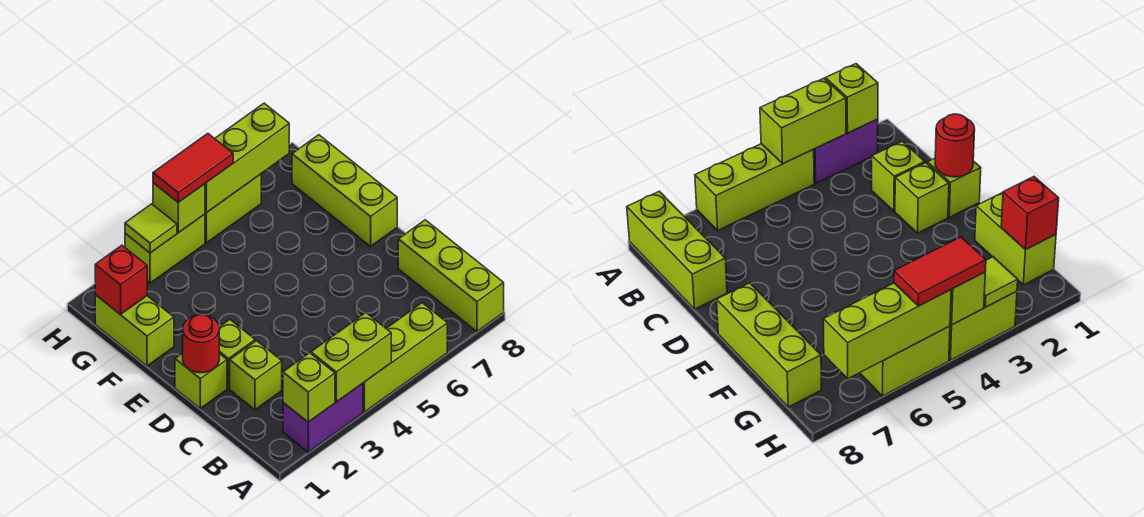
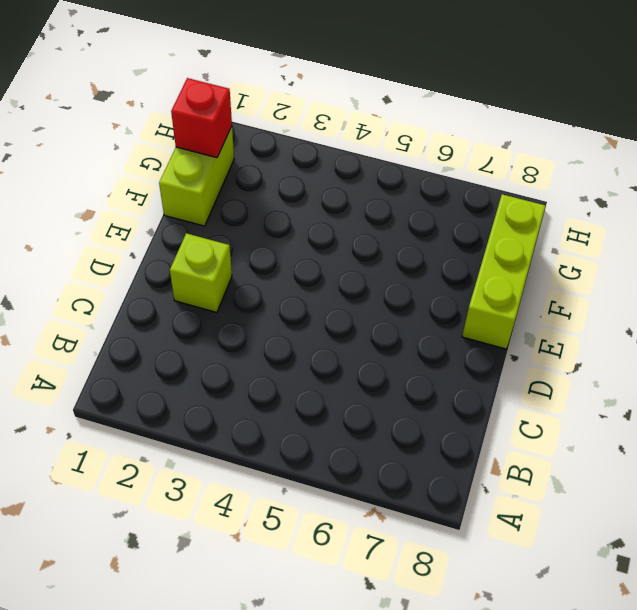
none -> purple 1x2 brick [283,383,363,452]
none -> lime 1x3 brick [363,303,447,412]
none -> lime 1x3 brick [398,220,504,331]

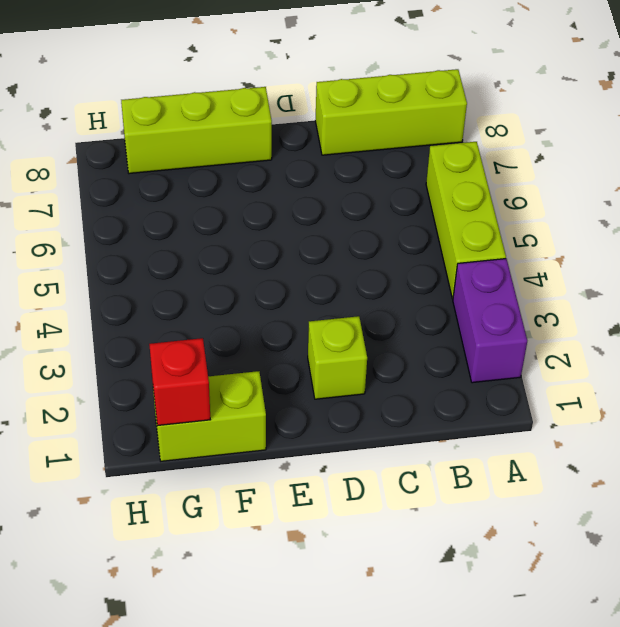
none -> lime 1x1 brick [230,341,282,410]
none -> lime 1x1 brick [175,353,227,408]
none -> lime 1x2 brick [125,214,205,283]

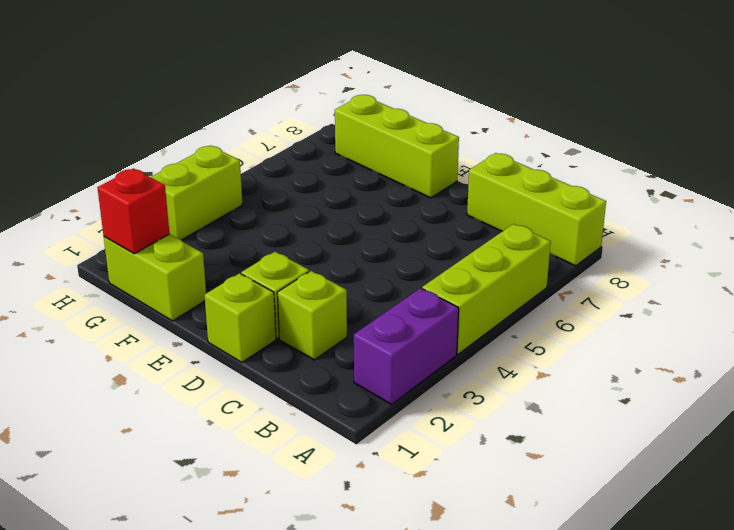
none -> lime 1x2 brick [205,174,261,243]
none -> lime 1x1 brick [283,353,335,422]
none -> lime 1x2 brick [311,313,391,402]

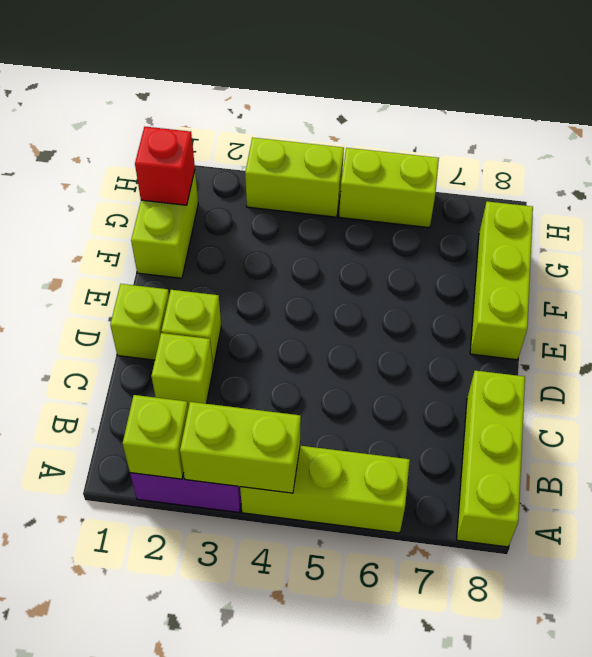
none -> red 1x1 round brick [183,315,219,373]
none -> lime 1x1 tile [125,204,177,253]
none -> lime 1x1 brick [153,183,205,233]

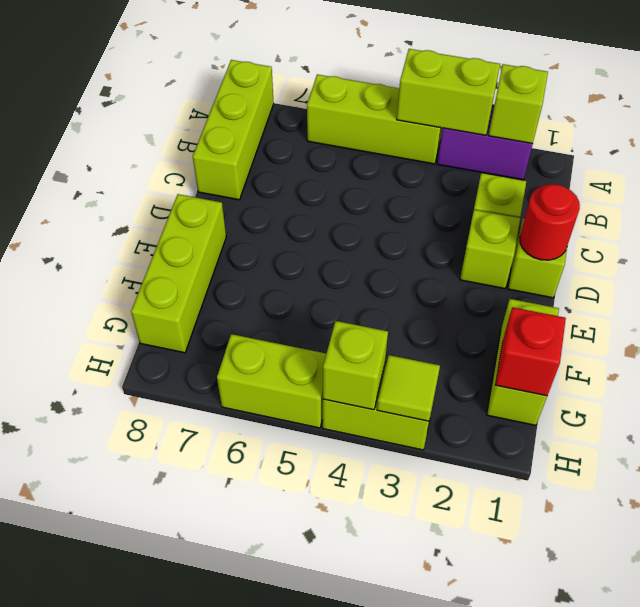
none -> lime 1x3 brick [205,103,289,213]
none -> red 1x2 tile [153,133,233,202]

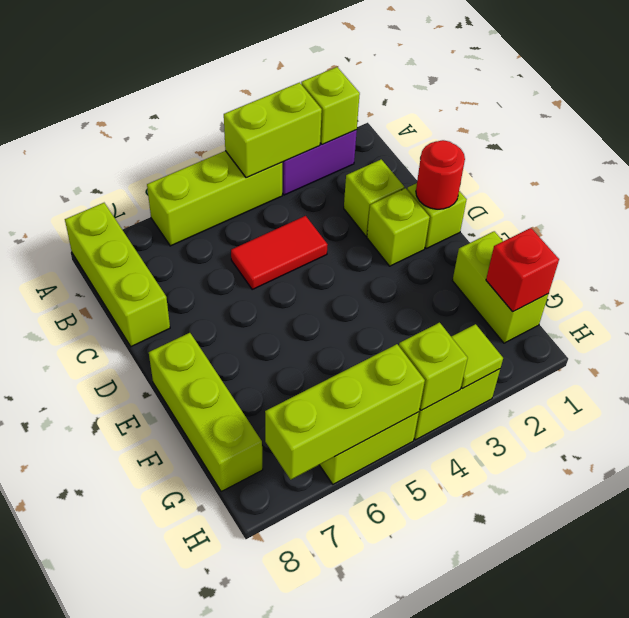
red 1x2 tile [231,216,328,289] -> red 1x2 tile moved to [153,133,233,202]

